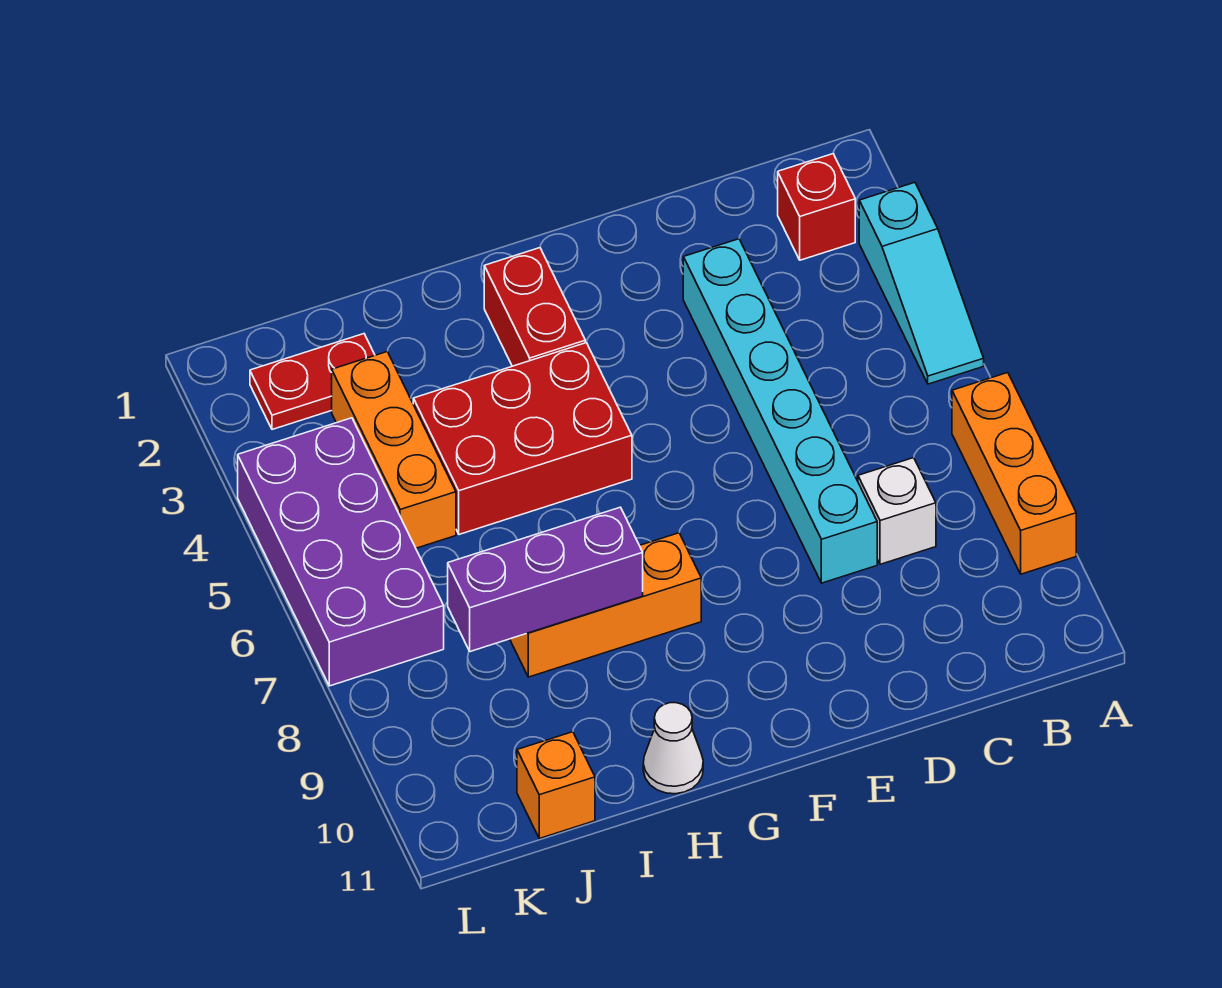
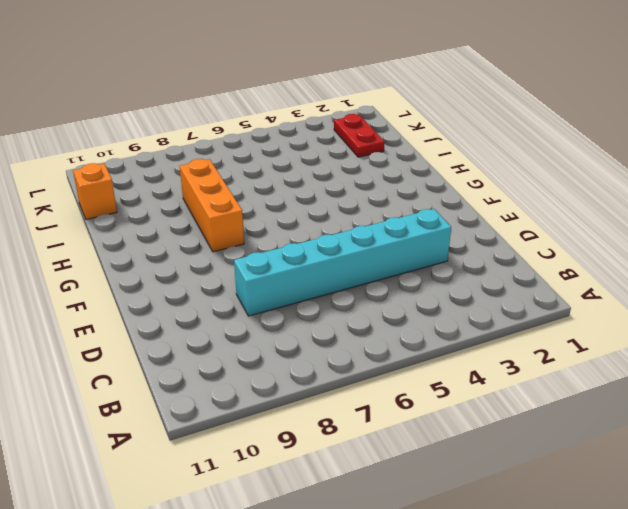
none -> cyan 1x3 slope [859,182,984,384]
none -> orange 1x3 brick [952,373,1076,574]
none -> red 1x1 brick [778,154,855,260]

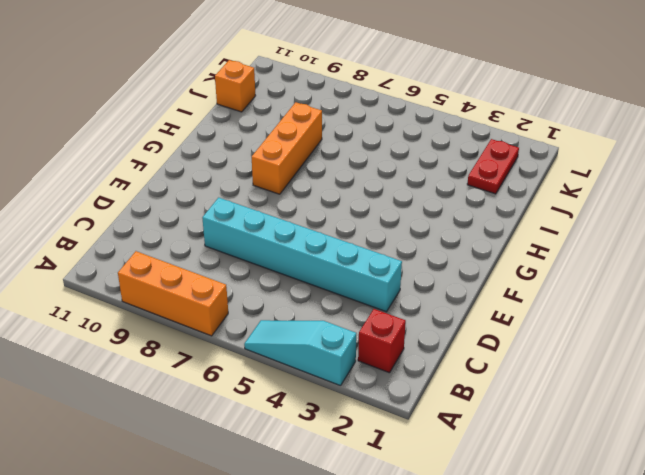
none -> white 1x1 brick [858,458,936,564]
none -> red 1x2 brick [484,248,585,366]
none -> red 2x3 brick [413,343,632,534]

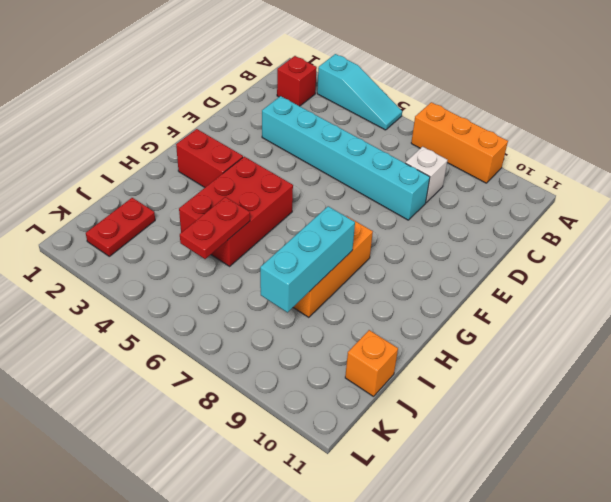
cyan 1x3 brick [260,206,355,312] -> purple 1x3 brick [448,507,643,652]
red 1x2 plate [180,197,250,259] -> none
none -> white 1x1 cone [643,703,703,794]
none -> orange 1x3 brick [332,351,456,548]
none -> purple 2x4 brick [238,418,444,686]

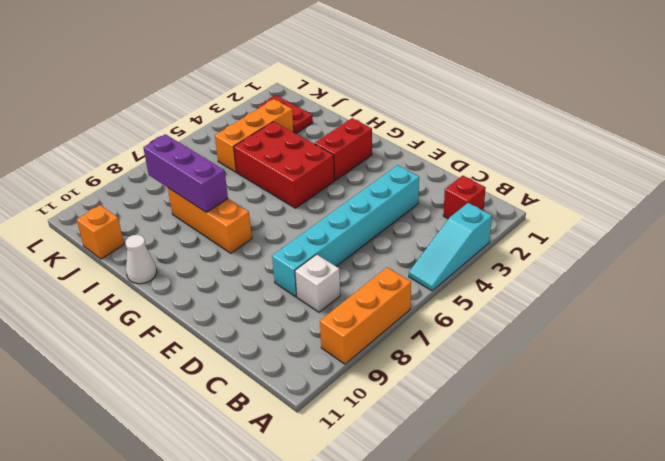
none -> purple 2x4 brick [238,418,444,686]

